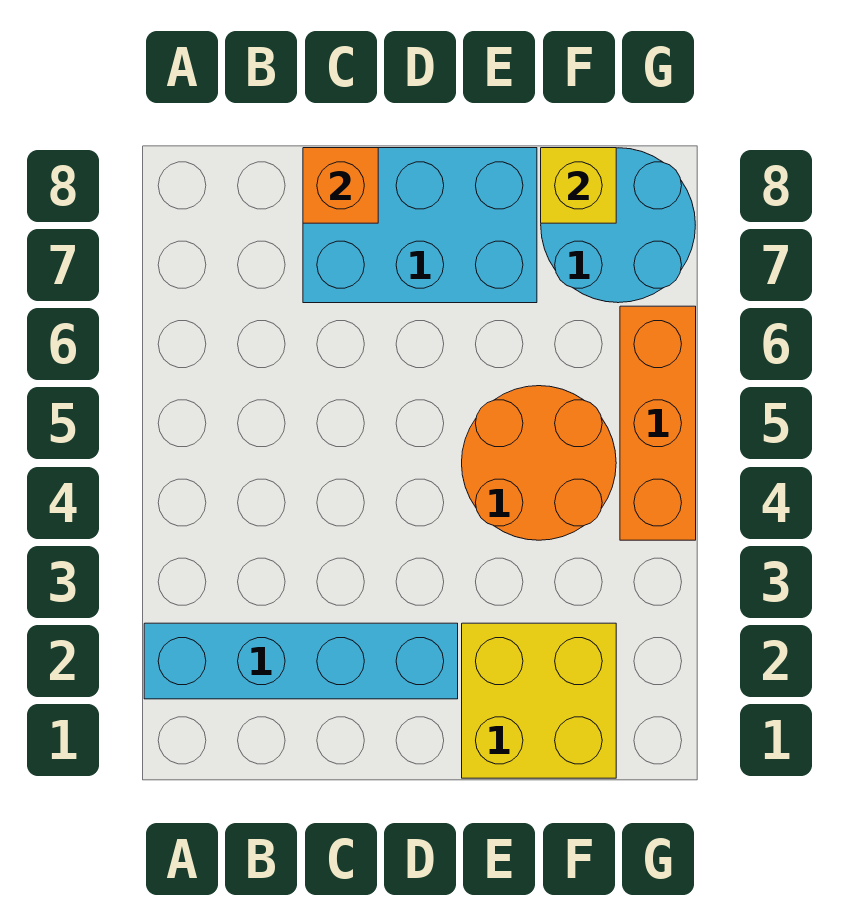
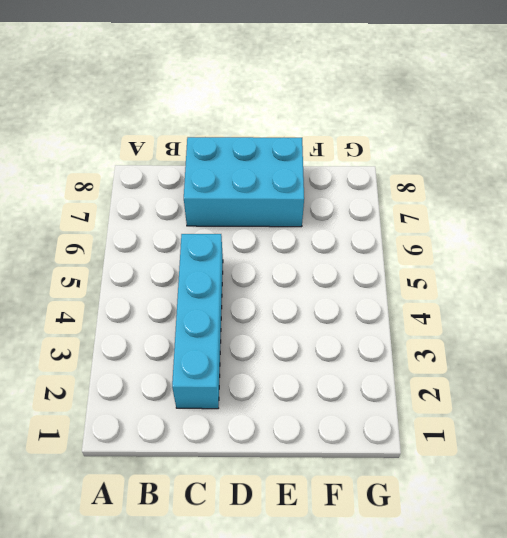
cyan 1x4 brick [172,234,223,409] -> cyan 1x4 brick turned to [144,623,458,699]
none -> yellow 2x2 brick [462,623,616,778]
none -> orange 2x2 round brick [462,386,616,540]

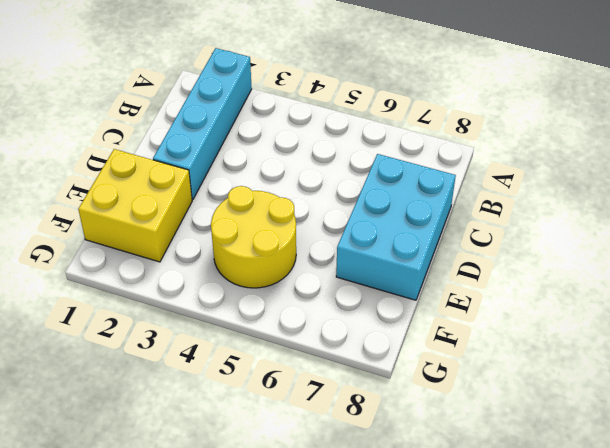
yellow 2x2 round brick [211,186,296,288] -> orange 2x2 round brick [462,386,616,540]
none -> cyan 2x2 round brick [541,148,695,303]
none -> orange 1x3 brick [620,306,696,540]

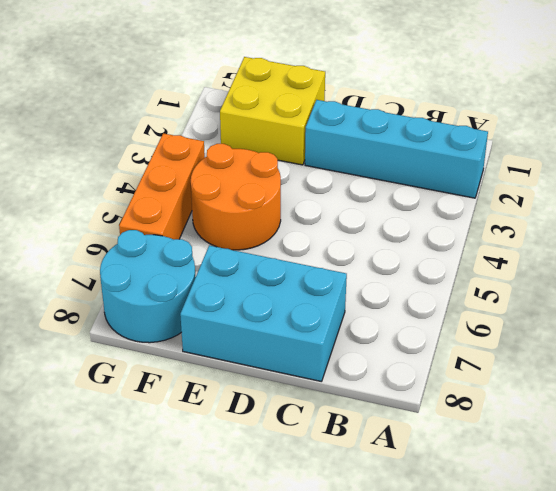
none -> orange 1x1 brick [303,148,378,223]
none -> yellow 1x1 brick [541,148,616,223]

